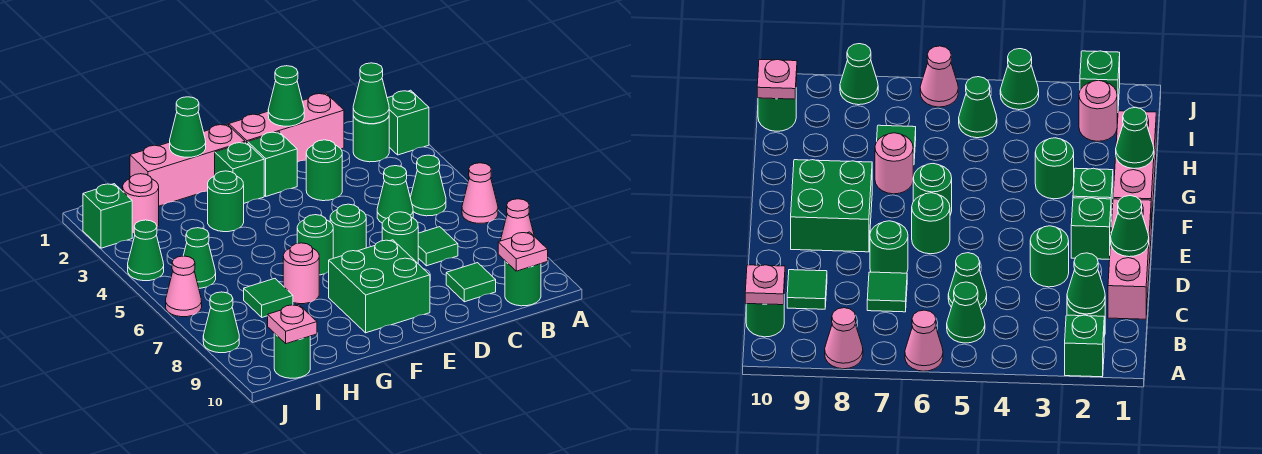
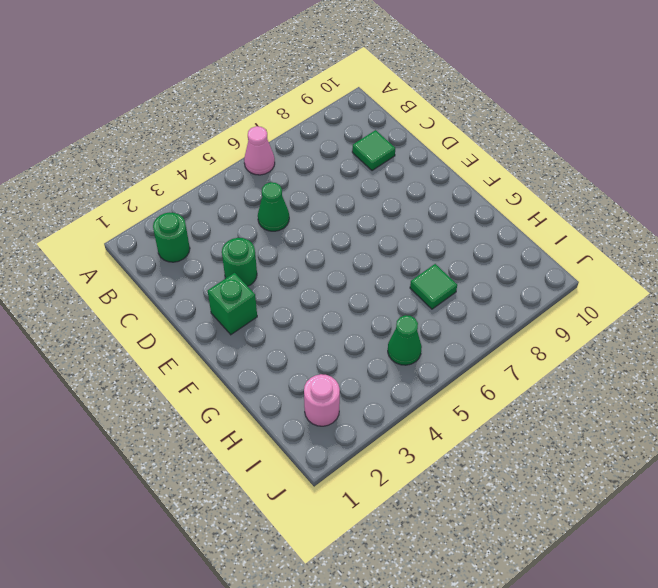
none -> green 1x1 brick [387,90,429,155]
none -> pink 1x1 cone [500,199,534,241]
none -> green 1x1 cone [410,155,446,216]
none -> green 1x1 round brick [505,261,541,306]

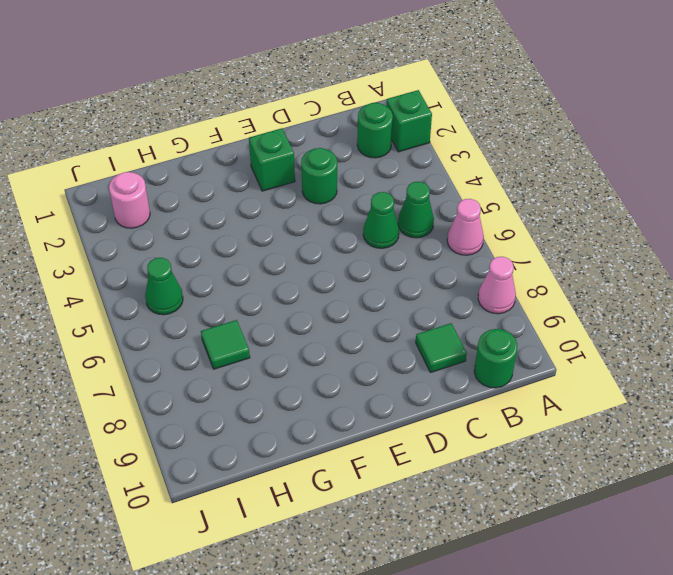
none -> pink 1x3 brick [229,93,344,162]
none -> green 1x1 tile [418,227,458,266]
none -> green 1x1 round brick [382,212,418,263]
none -> green 1x1 round brick [330,204,366,258]

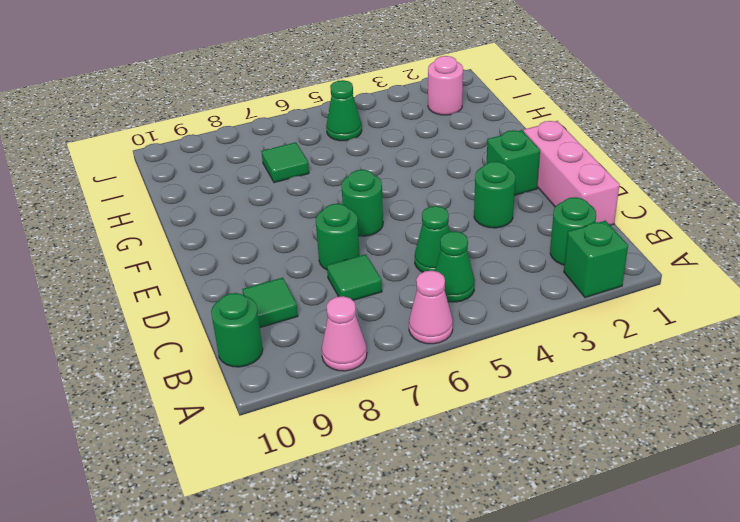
none -> green 2x2 brick [329,240,430,333]
none -> pink 1x3 brick [130,124,245,206]
none -> green 1x1 brick [215,142,264,203]
none -> green 1x1 round brick [297,215,333,275]

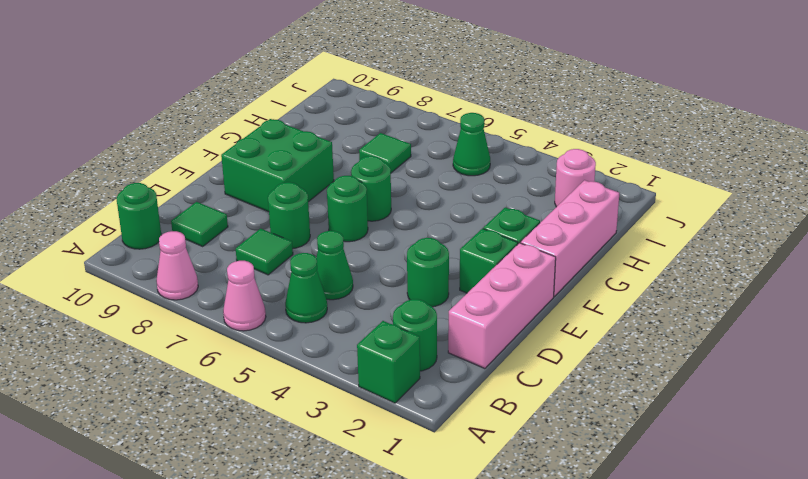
none -> green 1x1 round brick [208,171,244,232]
none -> pink 1x1 round brick [283,243,319,304]
none -> green 1x1 round brick [274,333,310,378]
none -> green 1x1 brick [83,184,132,248]

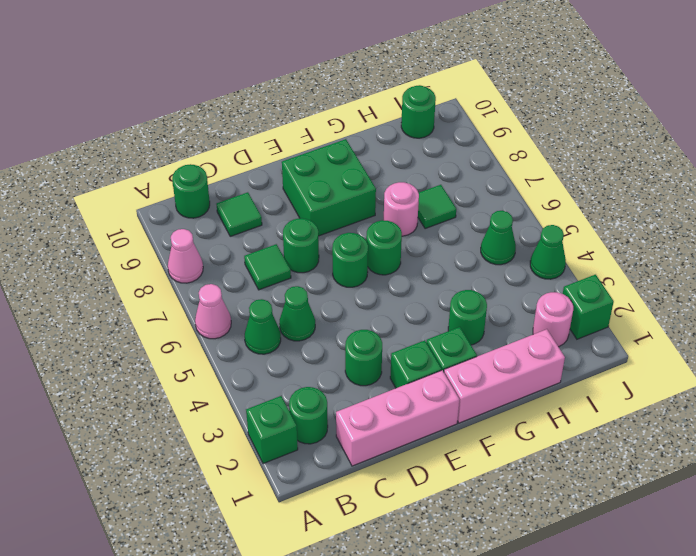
none -> pink 1x1 cone [166,256,202,317]
none -> green 1x1 cone [203,292,239,353]
none -> green 1x1 cone [353,63,389,124]
none -> pink 1x1 plate [498,232,548,271]

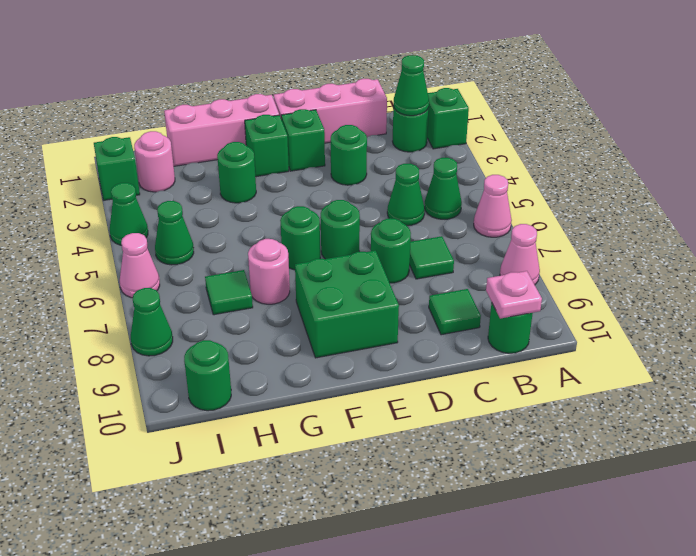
none -> green 1x1 cone [268,66,304,126]
none -> green 1x1 cone [170,97,206,157]
none -> pink 1x1 plate [268,305,317,344]

